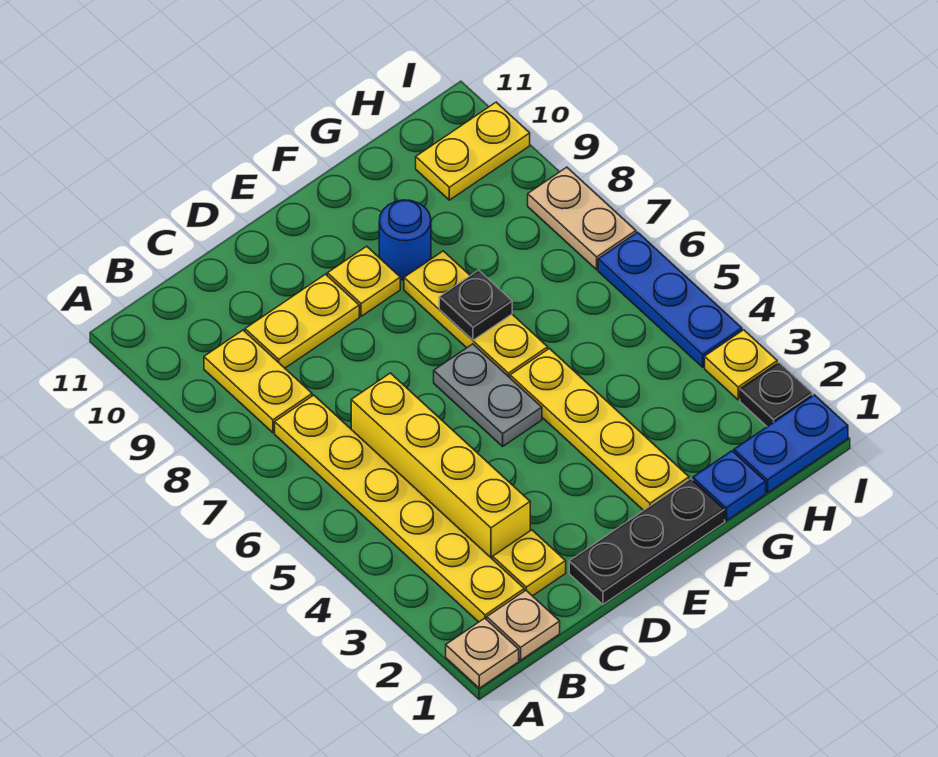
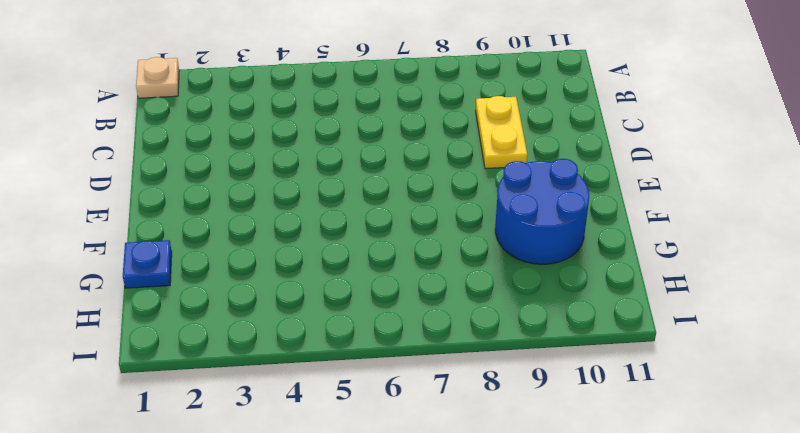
blue 2x2 round brick [495,159,589,264] -> blue 1x1 round brick [379,200,431,280]
none -> tan 1x1 plate [487,591,560,660]
none -> yellow 1x6 plate [275,395,524,622]
none -> yellow 1x2 plate [204,330,312,433]

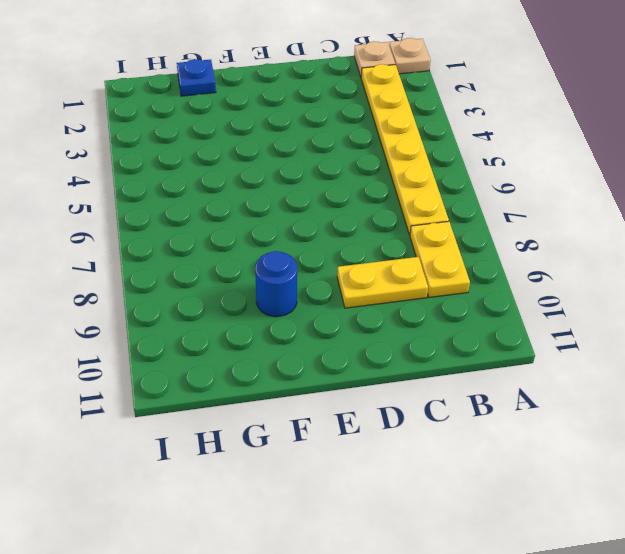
none -> yellow 1x1 plate [493,530,566,596]
none -> yellow 1x4 brick [351,373,530,559]
none -> black 1x3 plate [569,479,725,604]

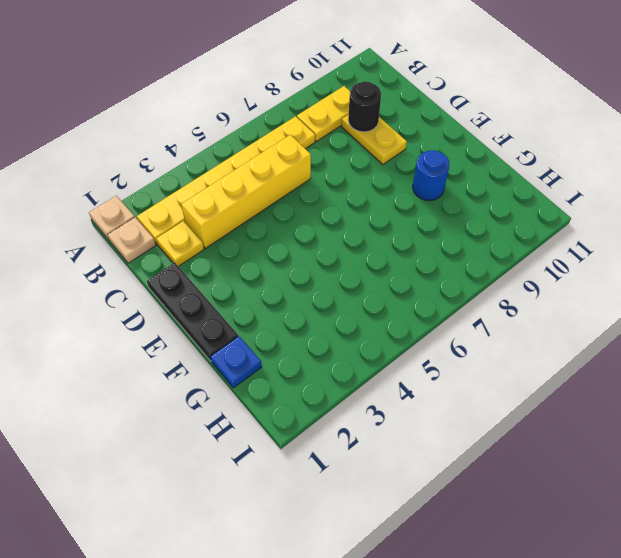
black 1x1 round brick [348,81,381,132] -> none
none -> grey 1x2 plate [434,344,542,446]
none -> yellow 1x1 plate [327,246,400,316]
none -> yellow 1x4 plate [510,349,689,510]

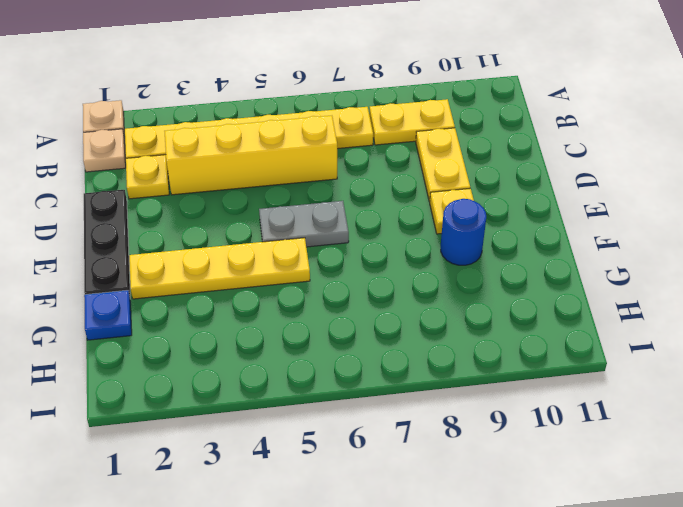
none -> yellow 1x3 plate [404,251,548,377]
none -> blue 1x2 plate [734,395,848,493]
none -> yellow 1x2 plate [416,102,530,200]

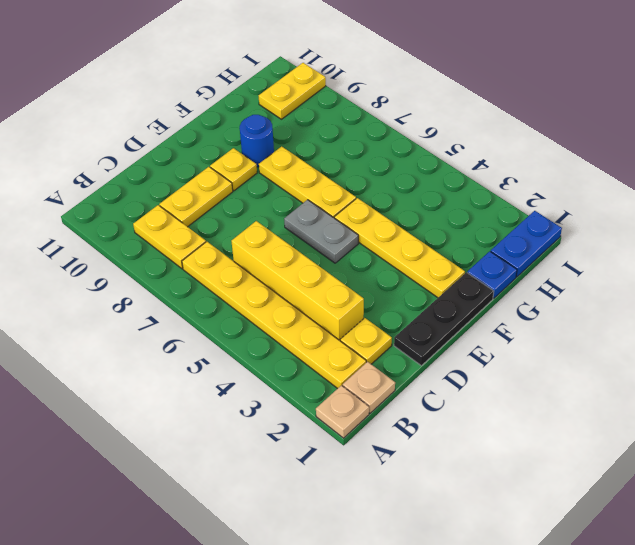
none -> black 1x1 plate [740,363,813,427]
none -> yellow 1x1 plate [705,330,777,400]
none -> blue 1x3 plate [598,232,742,367]

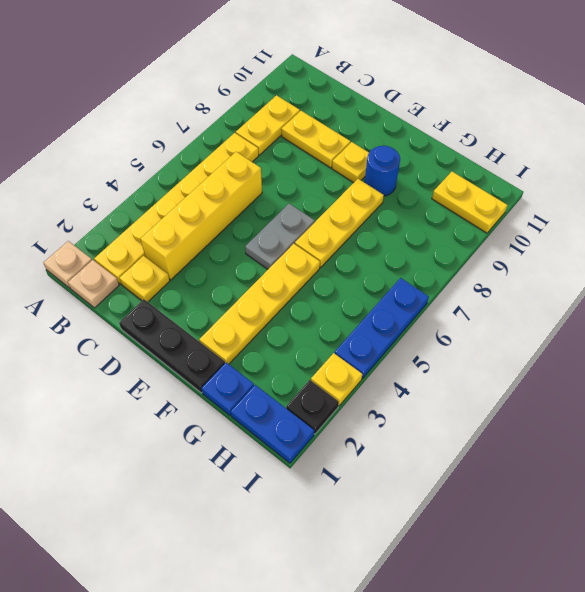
none -> tan 1x2 plate [528,167,636,270]
none -> black 1x1 plate [439,270,512,340]

